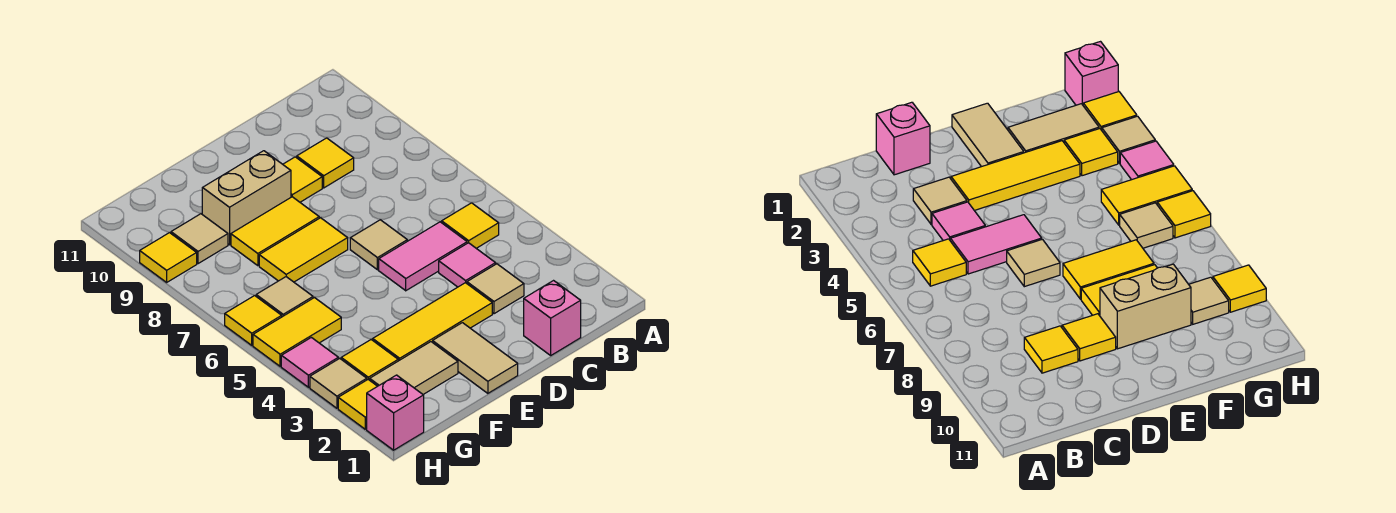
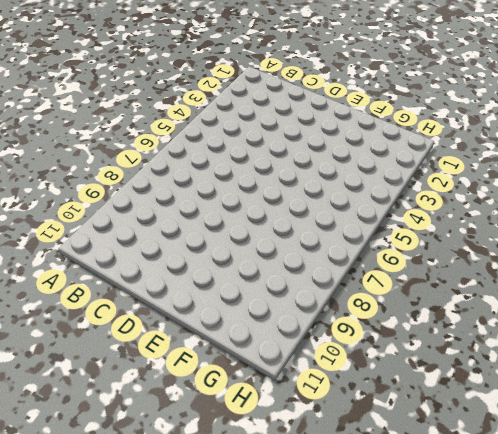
none -> yellow 1x1 tile [442,203,499,248]
none -> pink 1x1 brick [524,281,581,355]
none -> tan 1x1 tile [467,264,524,314]

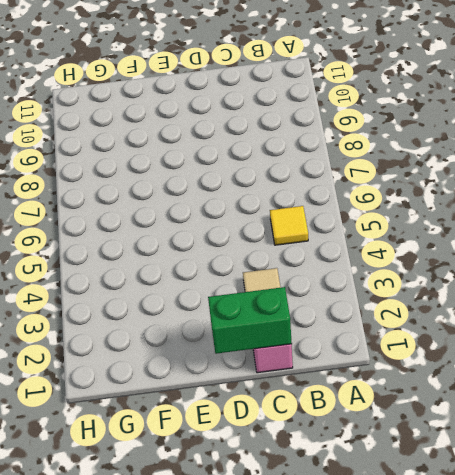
green 1x2 brick [208,287,292,354] -> none
none -> pink 1x1 tile [439,243,496,287]
none -> pink 1x2 tile [379,222,467,291]
none -> yellow 1x1 tile [297,138,354,188]

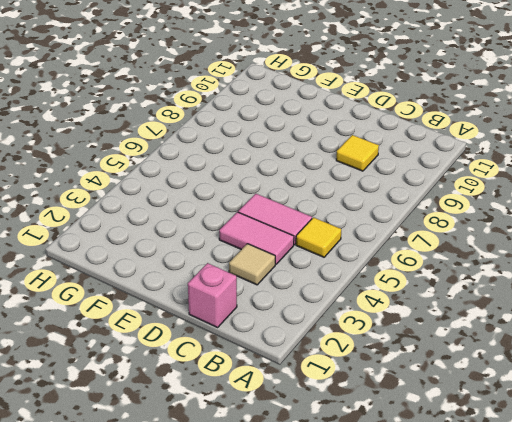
pink 1x2 tile [219,212,294,264] -> pink 1x1 tile [439,243,496,287]
none -> yellow 1x3 tile [373,283,492,361]
none -> tan 1x1 tile [350,220,407,270]
none -> yellow 1x1 tile [283,157,322,202]

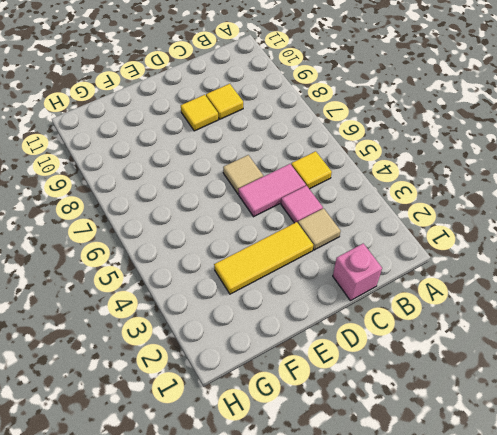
none -> tan 1x2 tile [433,323,518,393]
none -> yellow 1x2 tile [259,218,348,282]
none -> yellow 1x2 tile [231,197,319,266]

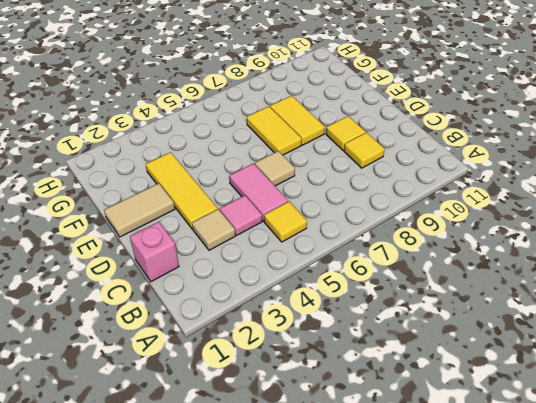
none -> tan 1x2 brick [202,151,291,245]
none -> tan 1x2 tile [370,342,458,394]
none -> yellow 1x1 tile [341,340,398,380]

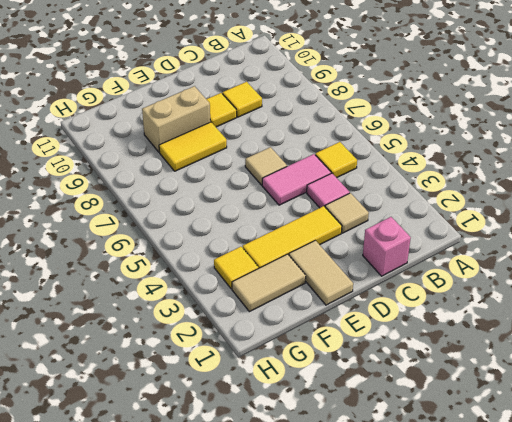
none -> yellow 1x2 tile [259,218,348,282]
none -> yellow 1x2 tile [253,298,341,366]
none -> tan 1x1 tile [256,277,313,317]

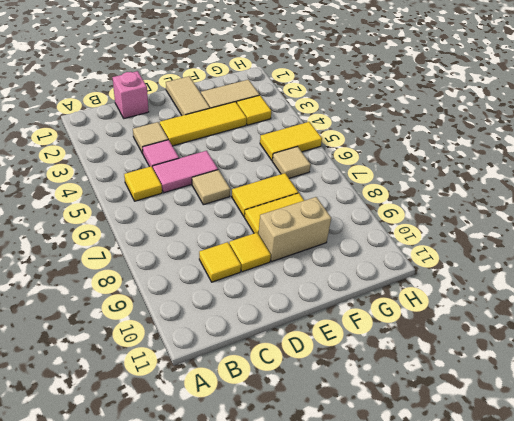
none -> tan 1x1 tile [171,214,228,264]
none -> pink 1x1 brick [367,375,424,450]
none -> yellow 1x1 tile [338,380,377,429]

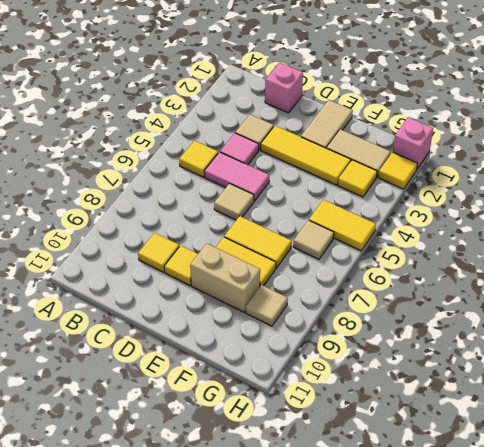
none -> tan 1x1 tile [310,358,367,408]
none -> pink 1x1 tile [281,337,338,387]
none -> yellow 1x1 tile [225,296,282,345]

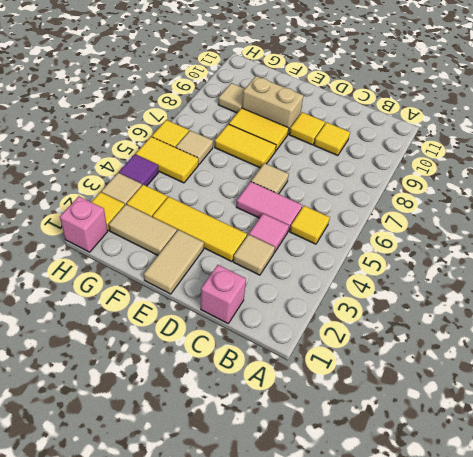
purple 1x1 tile [119,154,159,186] -> pink 1x1 tile [281,337,338,387]
none -> yellow 1x1 tile [140,233,197,282]

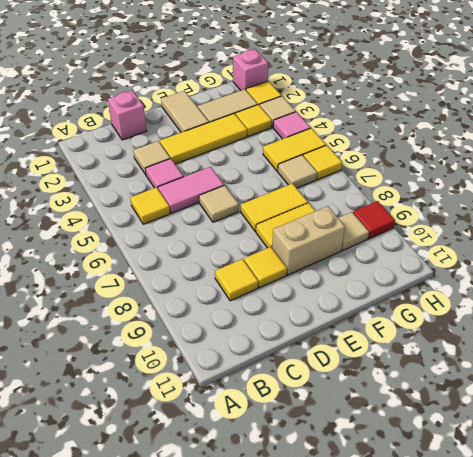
red 1x1 tile [353,201,395,239] -> yellow 1x1 tile [140,233,197,282]

